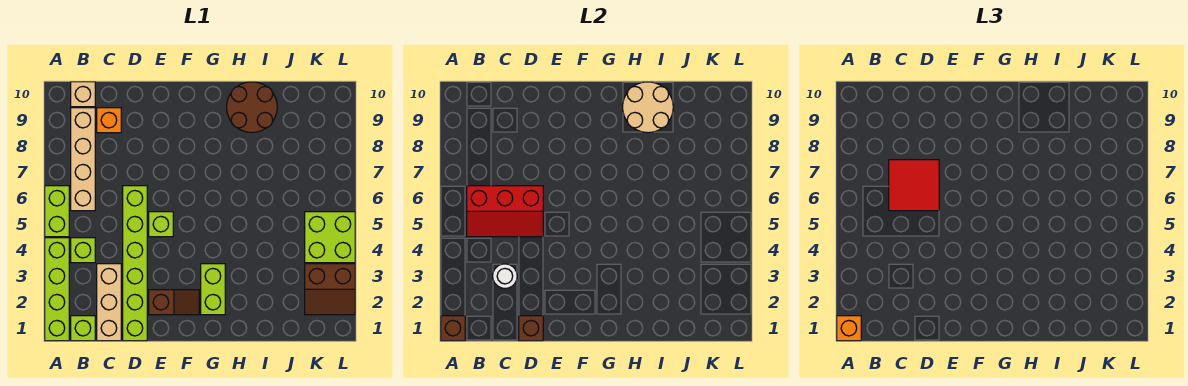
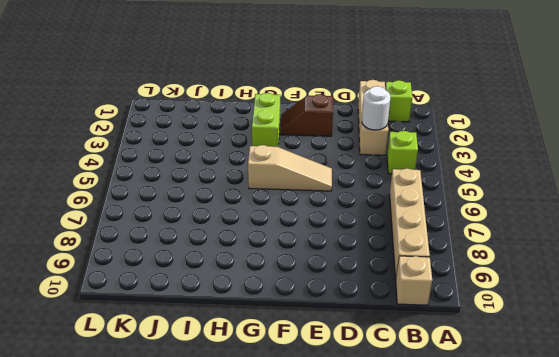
tan 1x3 slope [248,145,332,191] -> lime 1x1 brick [149,212,173,237]
none -> lime 1x4 brick [45,238,69,341]
none -> lime 1x2 brick [45,186,69,237]
none -> orange 1x1 brick [97,108,121,133]

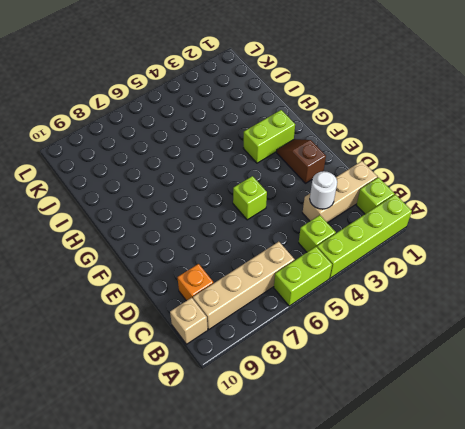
none -> lime 1x6 brick [123,186,147,341]
none -> brown 2x2 round brick [227,82,277,133]
none -> brown 2x2 slope [305,264,355,315]

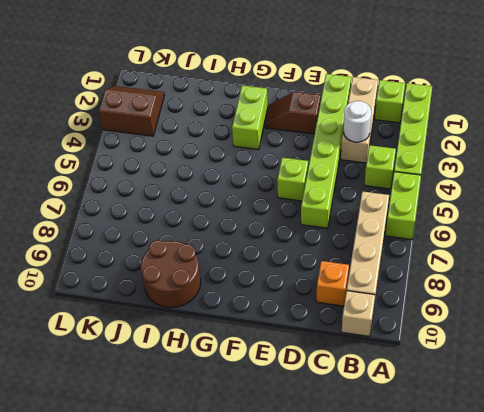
none -> lime 2x2 brick [305,212,355,263]
none -> brown 1x1 brick [441,316,465,341]
none -> red 2x3 slope [467,186,543,237]

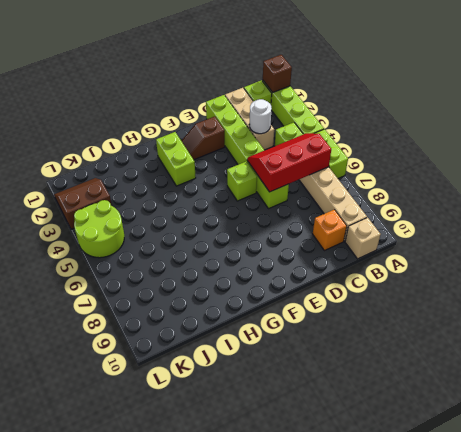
lime 2x2 round brick [74,200,124,258] -> lime 2x2 brick [305,212,355,263]
none -> brown 2x2 round brick [227,82,277,133]
none -> brown 1x1 brick [519,316,543,341]
none -> tan 2x2 round brick [623,82,673,133]

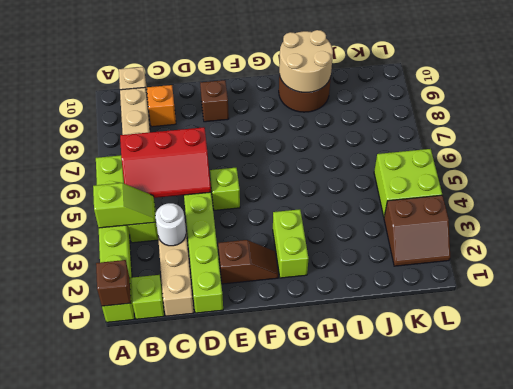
lime 1x2 slope [93,183,156,228] -> none
brown 1x1 brick [200,80,229,122] -> brown 1x1 brick moved to [519,316,543,341]
none -> orange 1x1 brick [837,316,861,341]
none -> red 2x2 tile [889,160,939,211]

